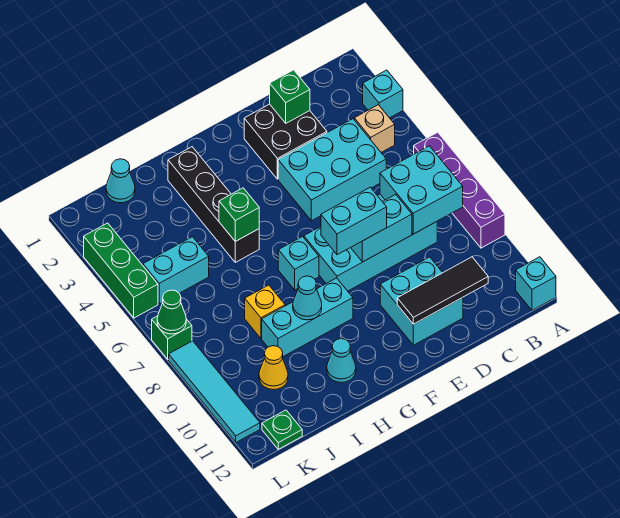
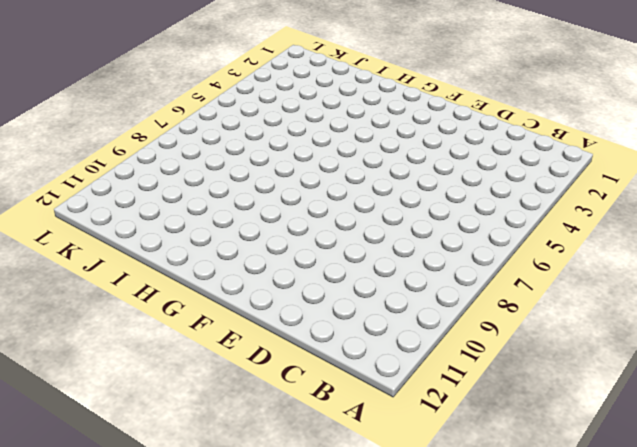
none -> cyan 1x1 brick [363,70,403,118]
none -> purple 1x4 brick [414,132,505,248]
none -> cyan 1x1 brick [516,257,556,310]

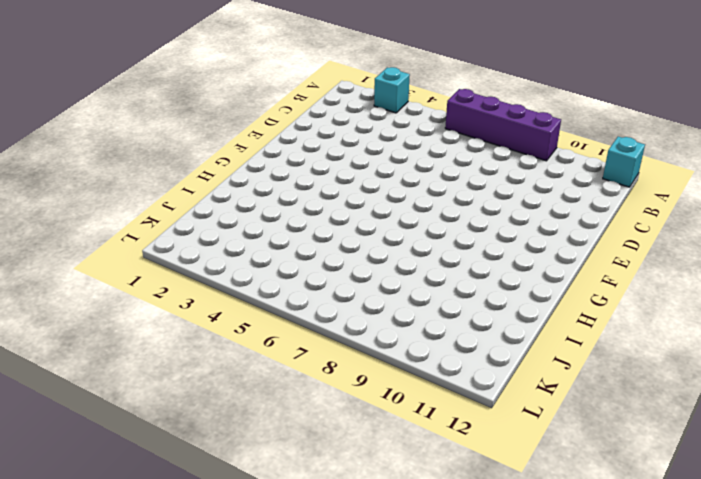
none -> tan 1x1 brick [354,105,395,152]
none -> cyan 2x3 brick [278,119,386,221]
none -> cyan 2x4 brick [304,194,437,291]

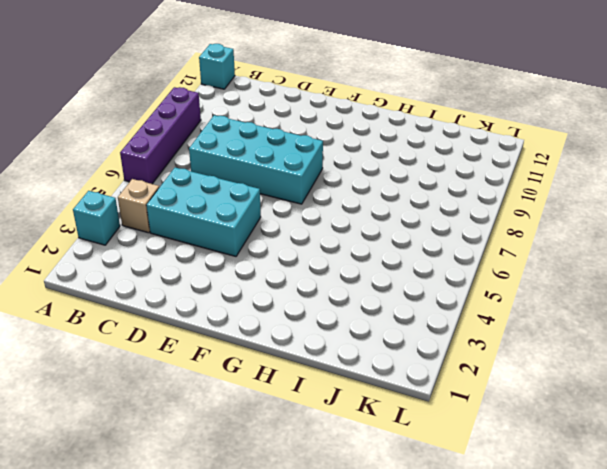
none -> black 2x2 brick [244,104,327,179]
none -> cyan 2x2 brick [380,257,463,345]
none -> cyan 1x1 brick [278,237,319,290]

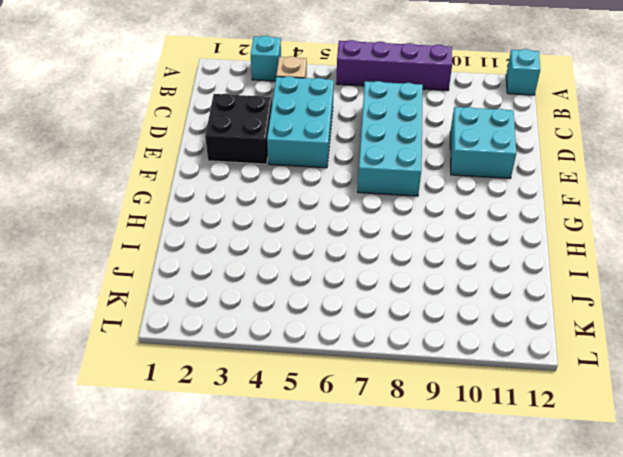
none -> cyan 1x1 brick [278,237,319,290]
none -> cyan 1x3 brick [262,278,353,357]
none -> black 1x4 brick [168,147,259,262]

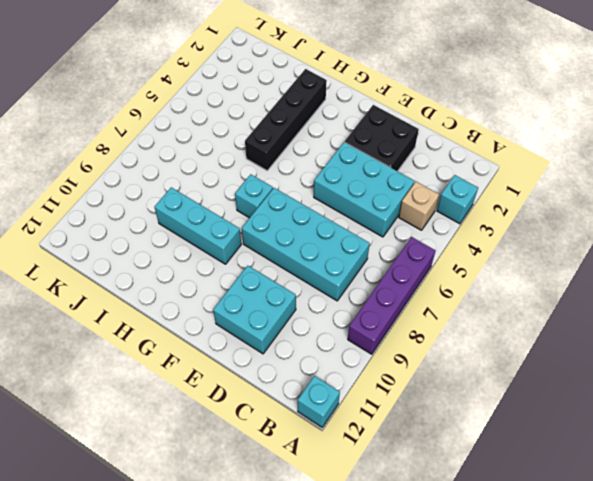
none -> cyan 1x1 cone [327,339,356,383]
none -> yellow 1x1 brick [245,285,285,339]
none -> cyan 1x1 cone [106,159,135,203]

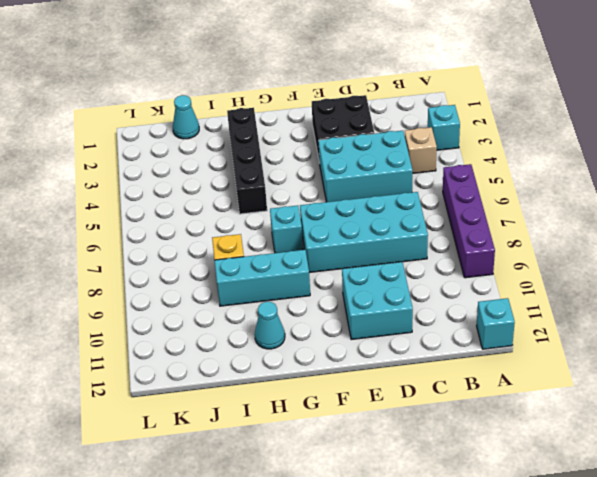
none -> cyan 1x2 brick [143,237,209,304]
none -> yellow 1x1 cone [259,346,288,390]
none -> green 1x1 plate [262,410,302,449]

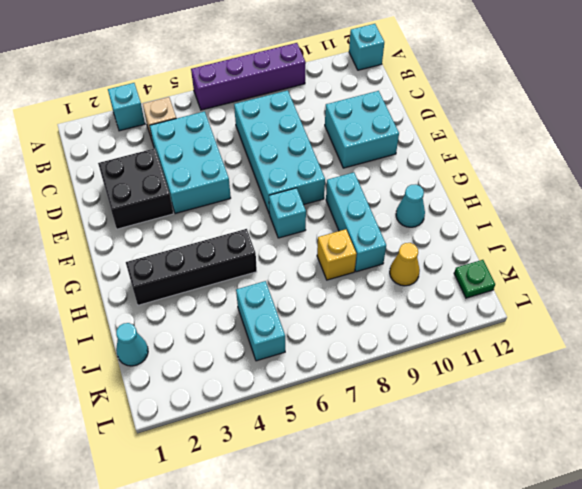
none -> green 1x3 brick [84,223,158,318]
none -> green 1x1 brick [152,316,192,359]
none -> cyan 1x4 tile [169,341,260,442]

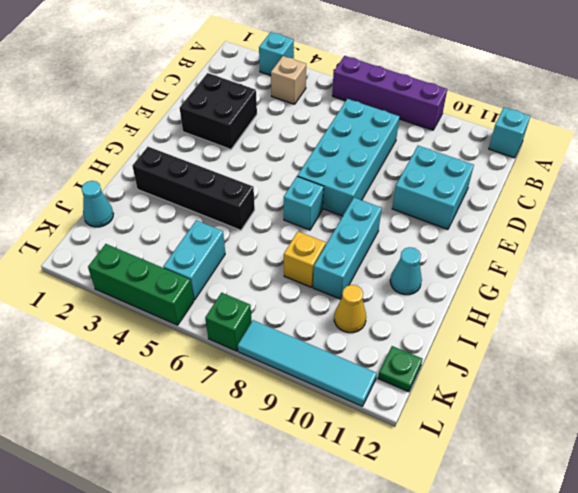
none -> cyan 2x3 brick [278,119,386,221]
none -> cyan 2x2 brick [380,146,463,234]
none -> black 1x3 tile [397,257,488,324]

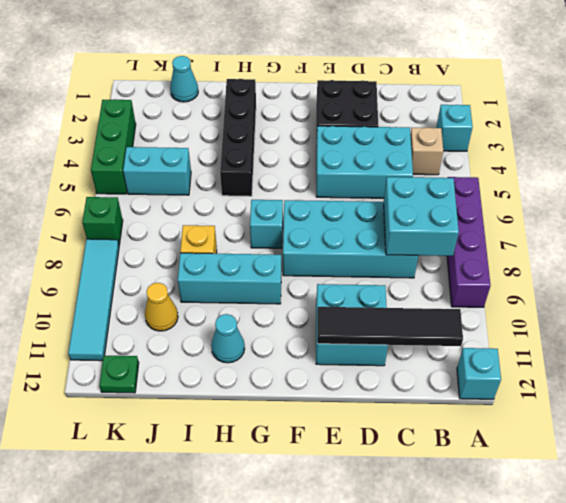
black 1x4 tile [317,307,463,346] -> black 1x3 tile [397,257,488,324]
none -> green 1x1 brick [270,70,310,123]
none -> cyan 1x2 brick [351,194,412,262]
none -> green 1x1 brick [219,188,259,241]

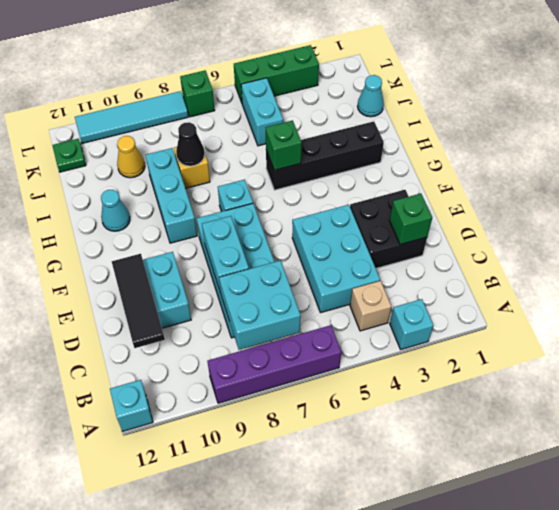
black 1x1 cone [176,122,205,166] -> none
none -> cyan 1x1 cone [293,276,322,320]
none -> green 1x1 cone [157,290,186,334]
none -> cyan 1x2 brick [321,187,387,255]

